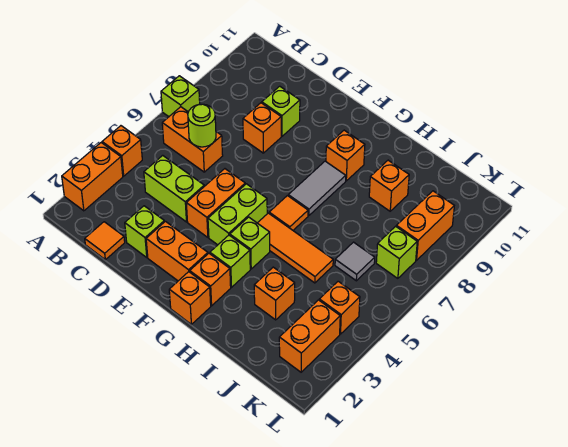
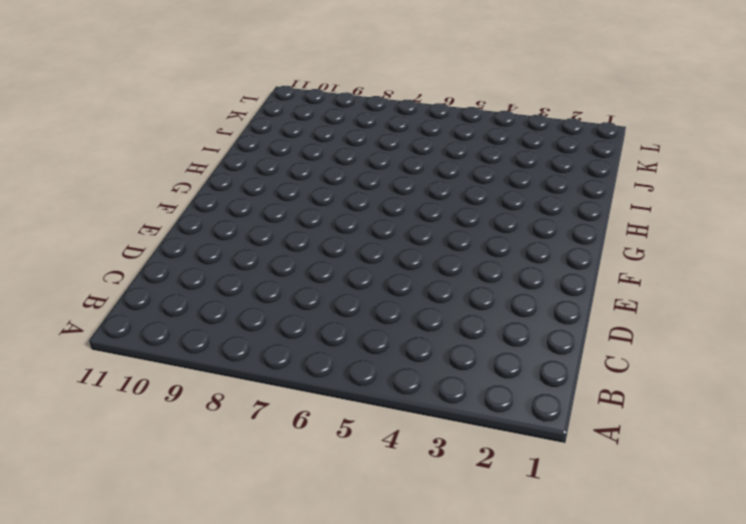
none -> orange 1x2 brick [62,143,123,211]
none -> orange 1x1 brick [102,126,142,176]
none -> lime 1x1 brick [161,76,200,117]

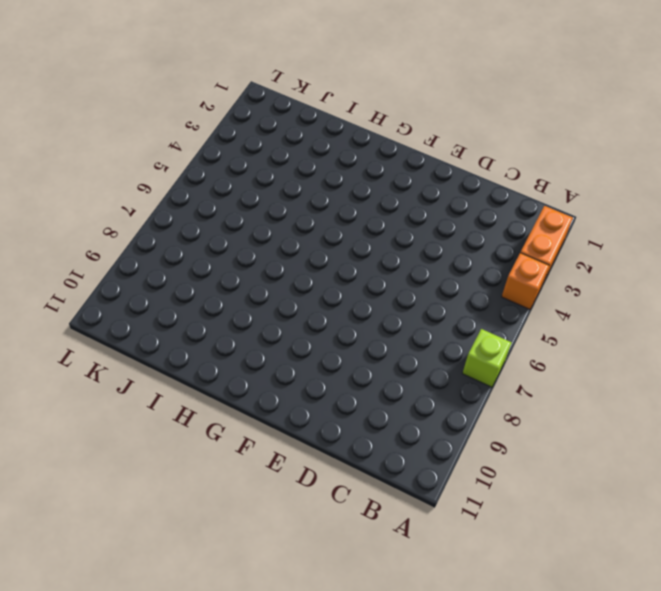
none -> orange 1x2 brick [162,107,223,172]
none -> orange 1x1 tile [85,222,125,260]
none -> lime 1x2 brick [144,155,204,222]

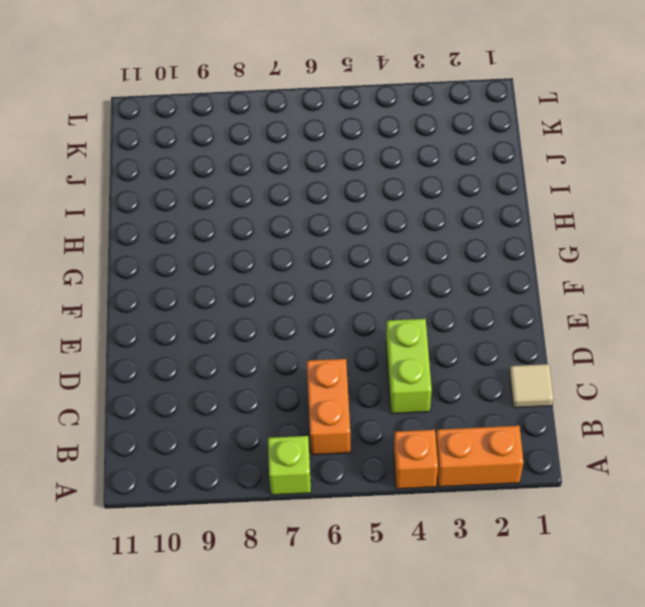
tan 1x1 tile [509,364,553,408] -> orange 1x1 tile [85,222,125,260]
none -> lime 1x1 brick [125,206,164,257]
none -> orange 1x1 brick [243,103,281,153]
none -> lime 1x1 brick [262,86,300,136]

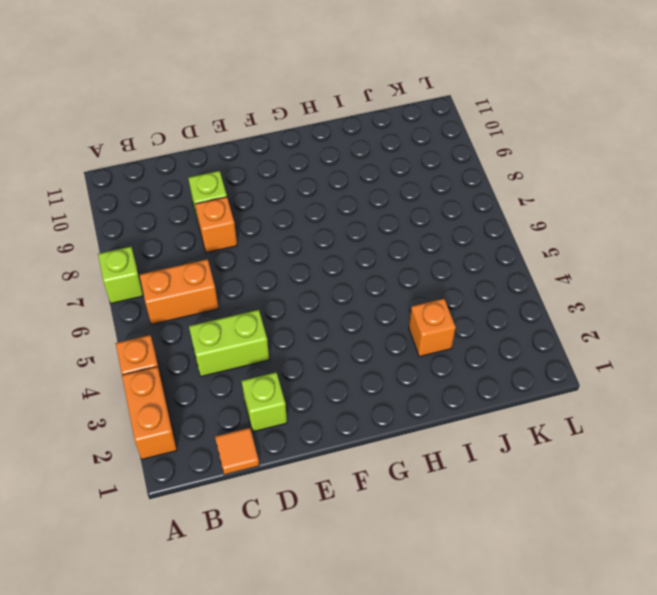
none -> orange 1x2 brick [146,221,208,281]
none -> orange 1x2 brick [186,169,245,237]
none -> lime 1x2 brick [208,184,267,245]

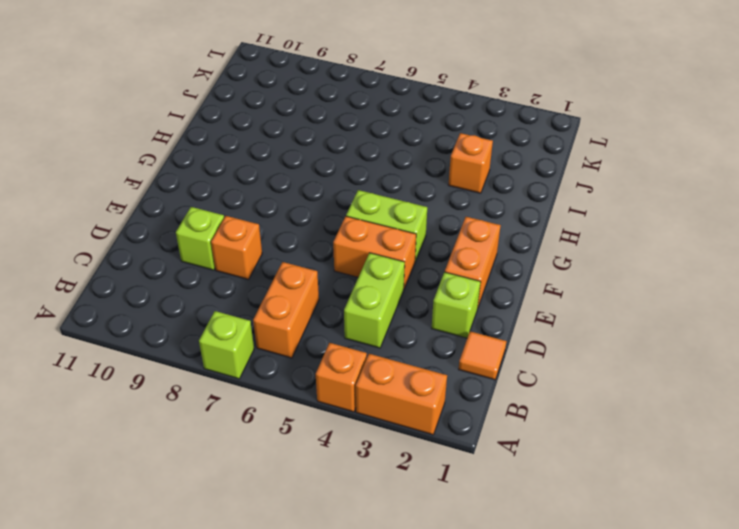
none -> orange 1x1 brick [169,272,211,324]
none -> orange 1x1 brick [190,253,231,306]
none -> lime 1x1 brick [210,235,250,287]

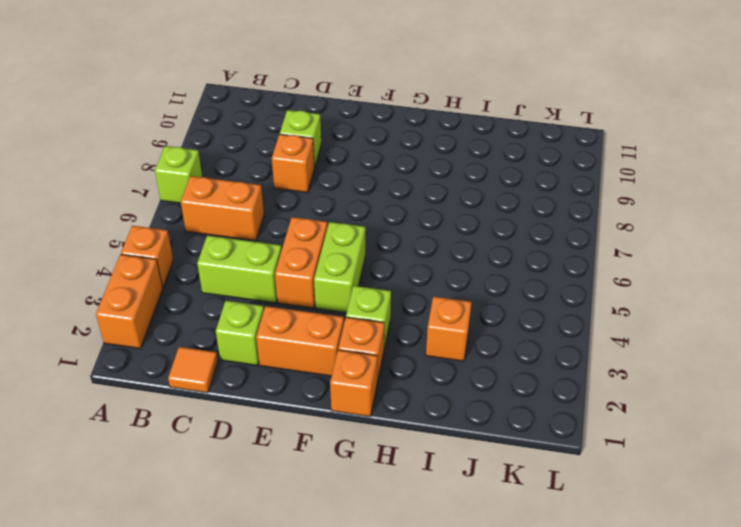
none -> lime 1x1 brick [230,217,270,269]
none -> orange 1x3 tile [258,213,333,283]
none -> orange 1x1 tile [269,196,308,230]

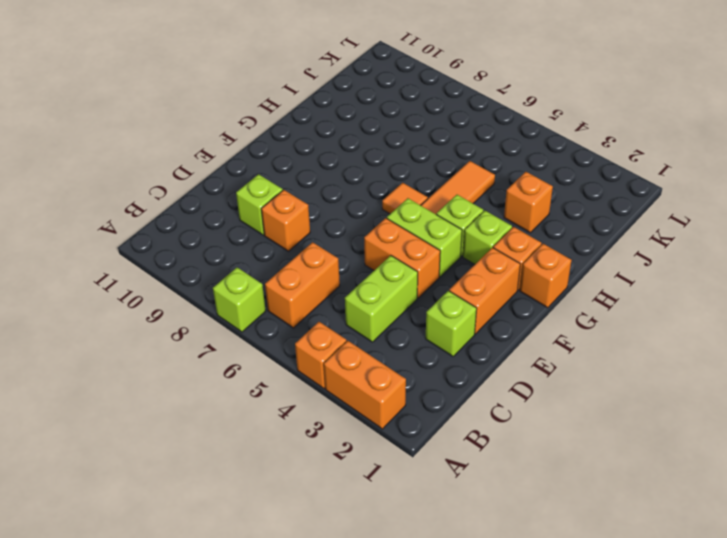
none -> orange 1x1 tile [85,222,125,260]
none -> grey 1x2 tile [288,161,346,216]
none -> orange 1x1 brick [326,130,365,181]

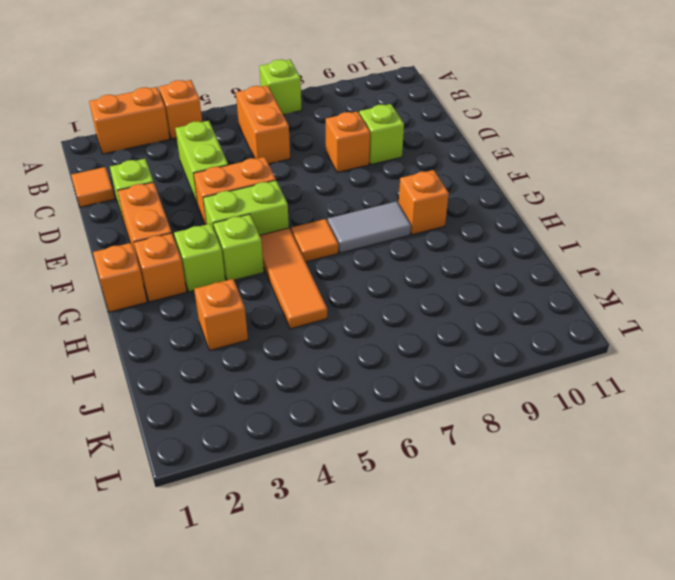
none -> orange 1x1 brick [369,160,409,211]
none -> grey 1x1 tile [335,242,375,281]
none -> orange 1x2 brick [279,300,340,372]

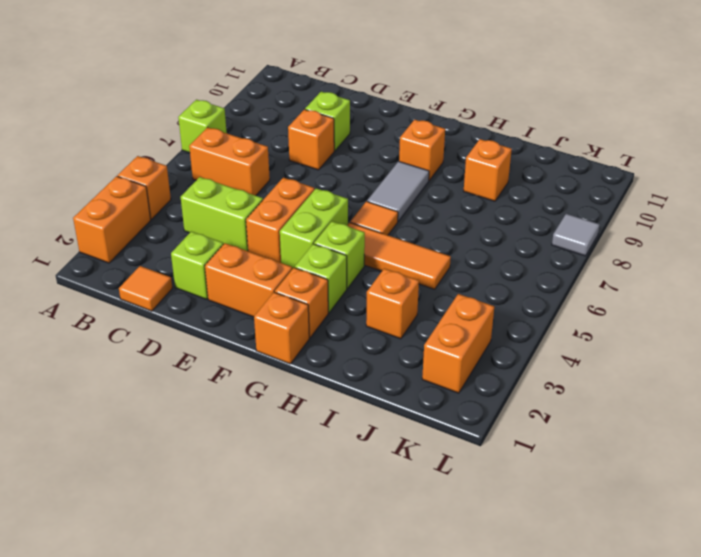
grey 1x1 tile [552,214,600,256] -> grey 1x1 tile moved to [335,242,375,281]
none -> orange 1x1 brick [319,281,360,334]
none -> lime 1x1 brick [376,226,417,278]
none -> orange 1x2 brick [396,191,454,260]

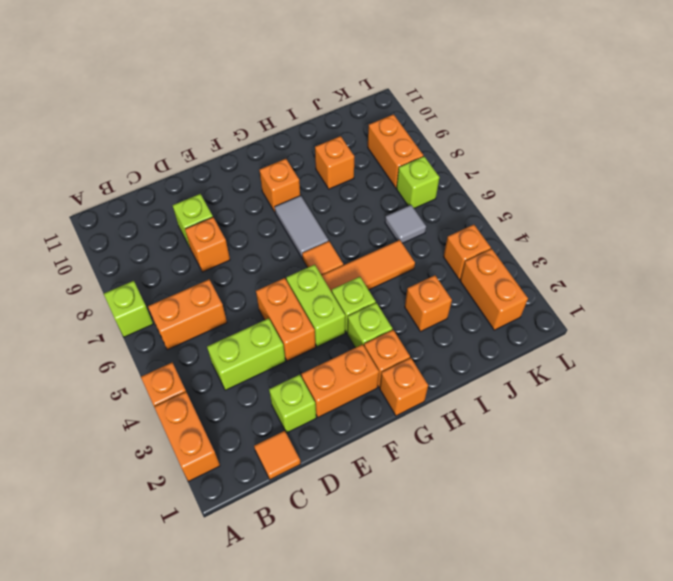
none -> lime 1x1 round brick [188,104,216,147]

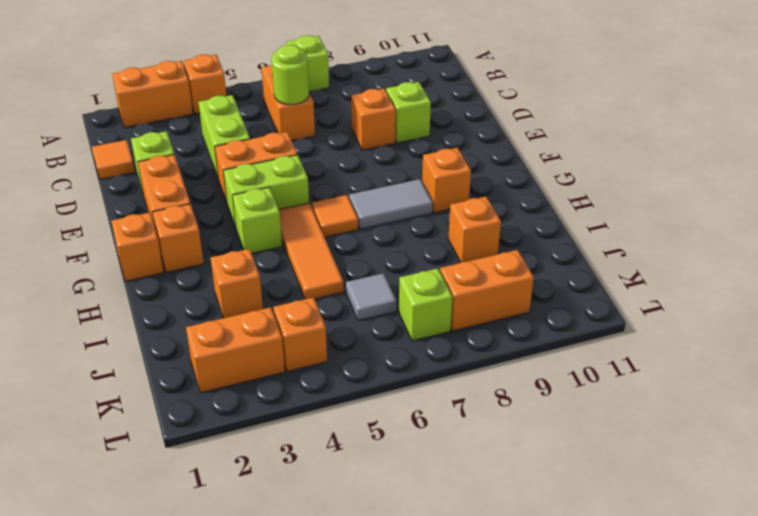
none -> lime 1x1 brick [210,235,250,287]

